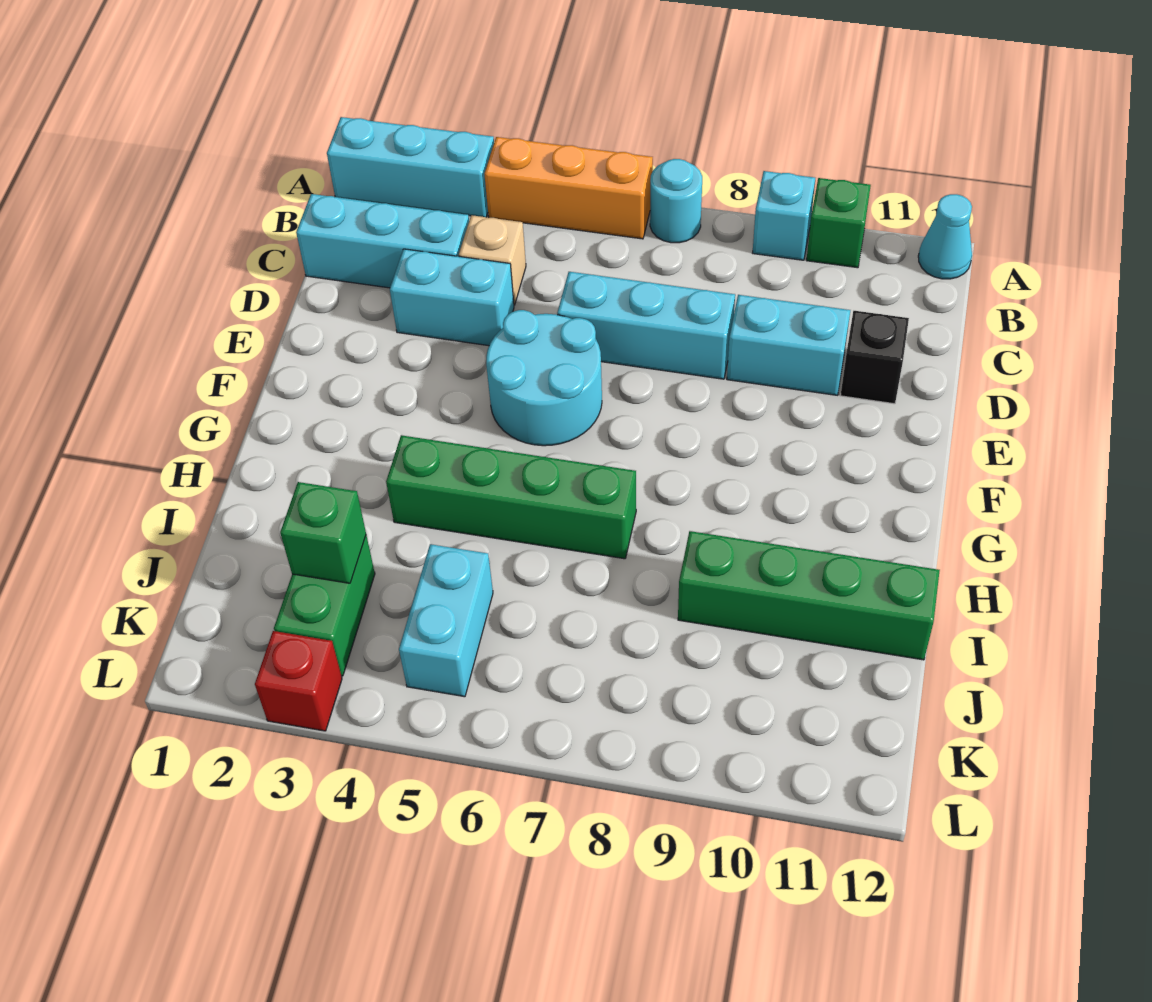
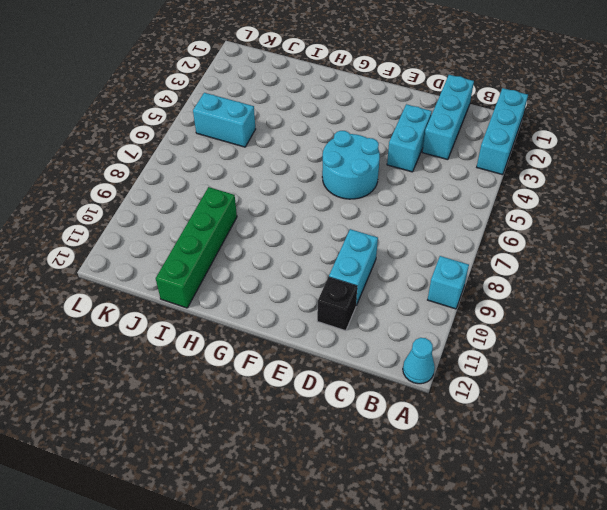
none -> orange 1x3 brick [484,137,653,239]
none -> cyan 1x1 round brick [650,159,702,243]
none -> green 1x1 brick [807,178,871,268]

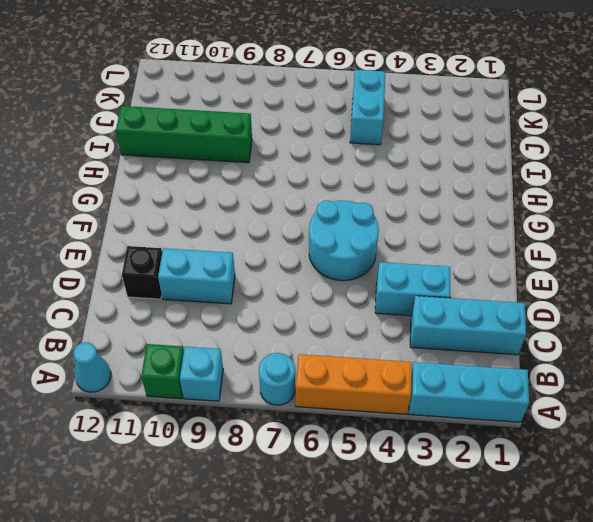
none -> tan 1x1 brick [459,215,526,305]
none -> cyan 1x3 brick [557,272,735,379]
none -> green 1x4 brick [386,435,636,559]

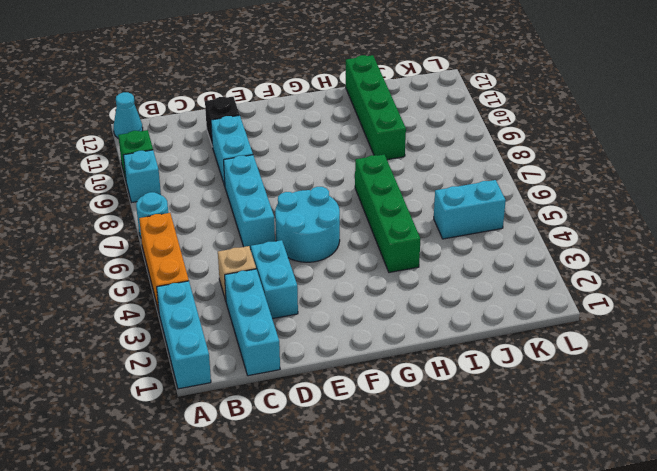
none -> green 1x2 brick [274,535,375,676]
none -> red 1x1 brick [255,631,342,731]
none -> green 1x1 brick [280,482,366,583]

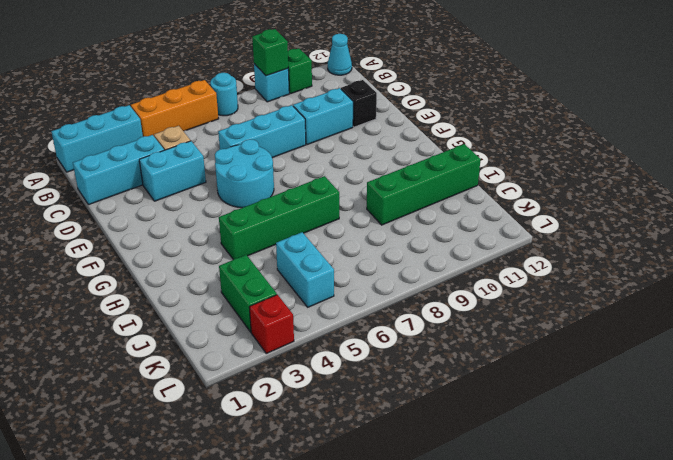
green 1x1 brick [252,29,288,76] -> green 1x1 brick moved to [280,482,366,583]

